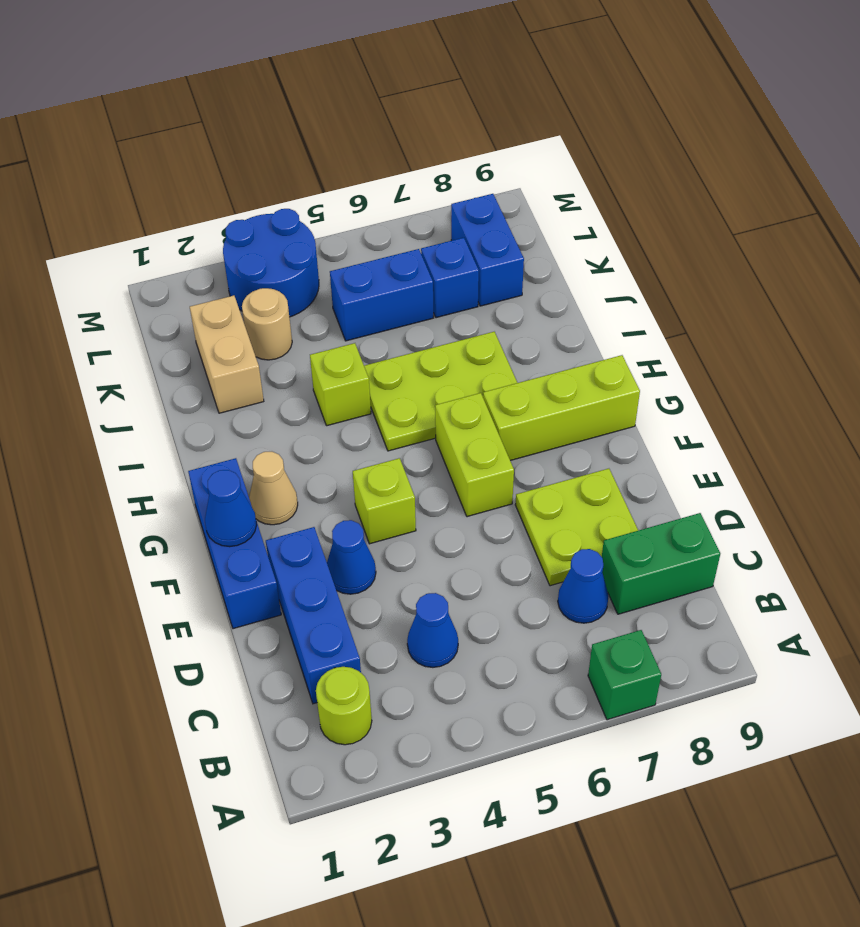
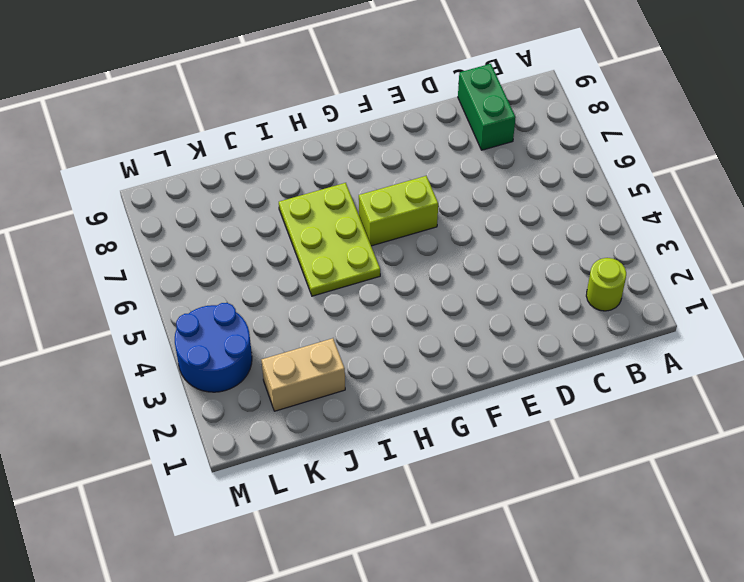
none -> green 1x1 brick [588,630,661,720]
none -> blue 1x3 brick [266,527,361,704]
none -> blue 1x1 cone [407,593,458,667]

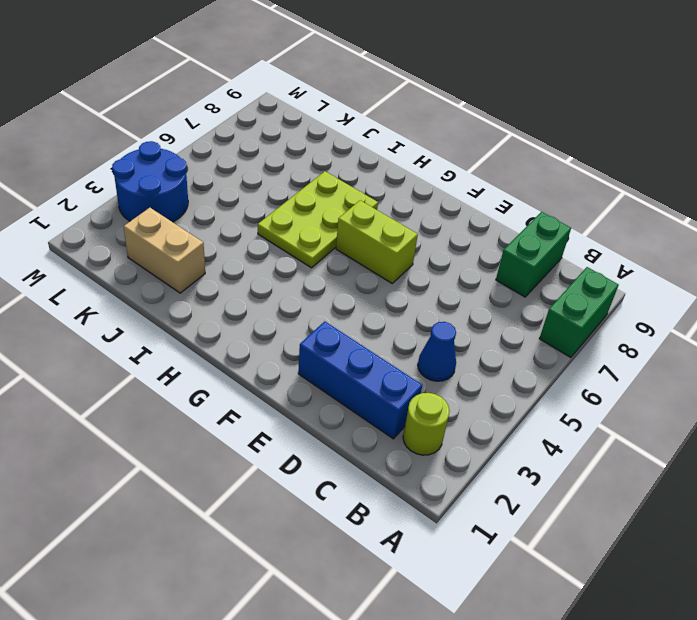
green 1x2 brick [539,267,619,358] -> green 1x1 brick [588,630,661,720]
none -> blue 1x1 cone [558,549,609,623]
none -> lime 2x2 plate [515,469,638,586]
none -> blue 1x3 brick [188,458,281,629]

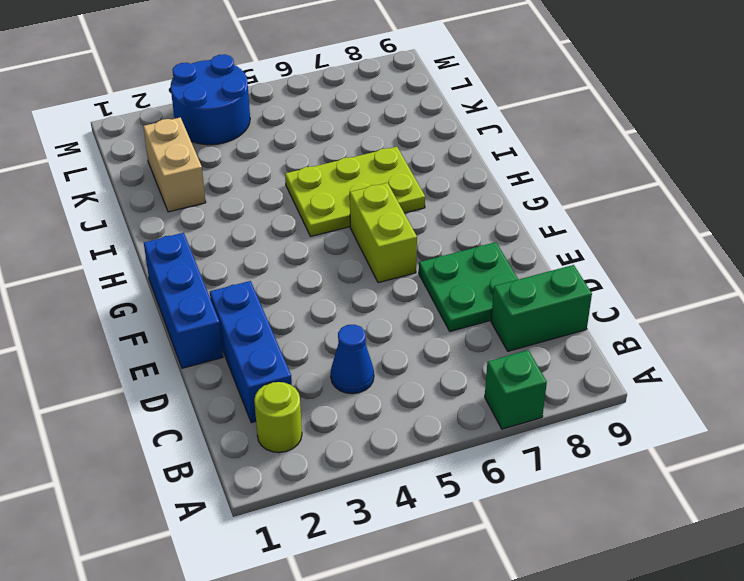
green 2x2 plate [419,242,518,331] -> lime 2x2 plate [515,469,638,586]
none -> blue 1x1 cone [558,549,609,623]
none -> blue 1x1 cone [327,520,376,594]
none -> lime 1x1 brick [353,458,416,544]

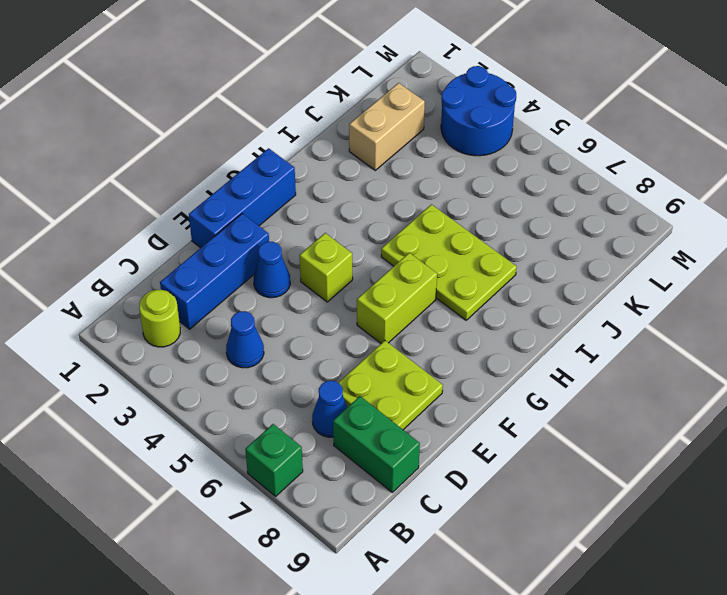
none -> tan 1x1 cone [249,452,298,525]
none -> lime 1x3 brick [483,355,640,461]
none -> lime 1x1 brick [310,343,371,426]

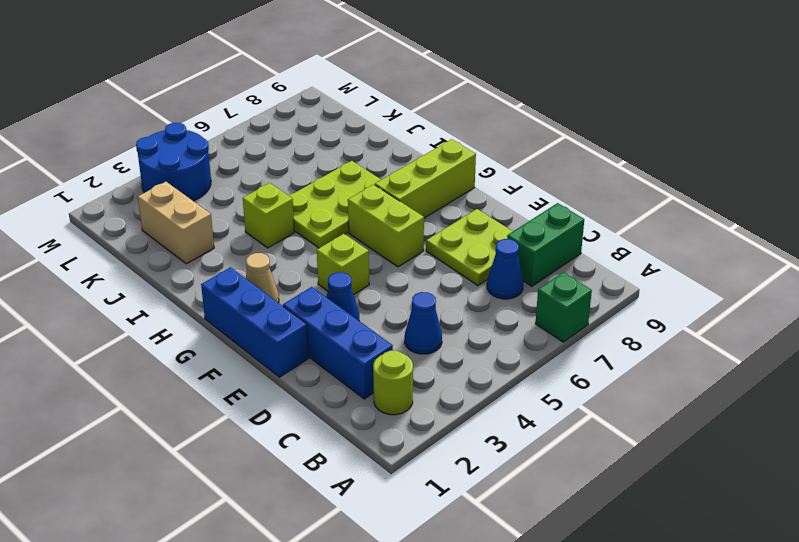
none -> tan 1x1 round brick [242,288,292,360]
none -> blue 1x2 brick [330,249,433,341]
none -> blue 1x1 brick [421,238,479,318]

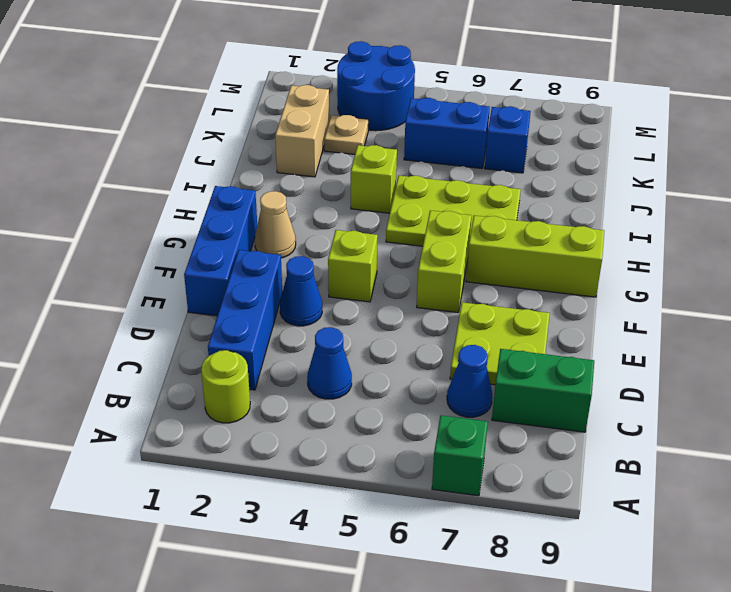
tan 1x1 plate [324,115,368,154] -> tan 1x1 round brick [242,288,292,360]
none -> blue 1x2 brick [451,194,524,306]
none -> blue 1x1 cone [205,470,257,547]

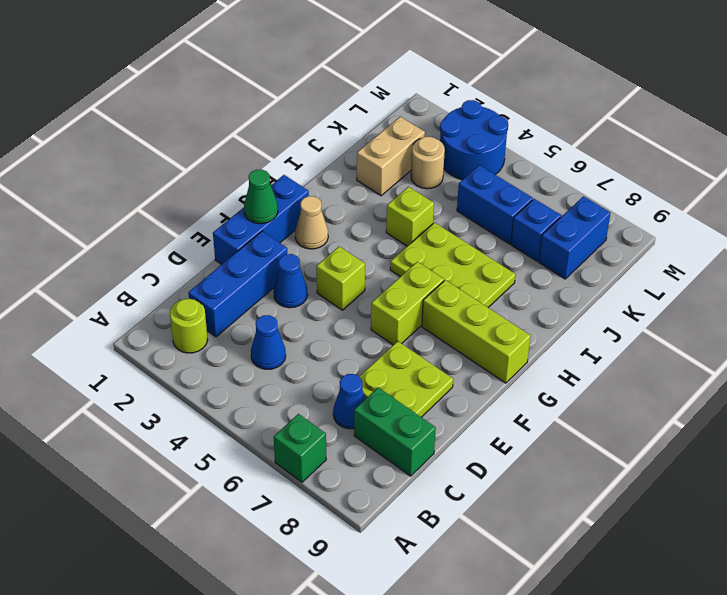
green 1x1 cone [244,169,278,224] -> blue 1x1 cone [205,470,257,547]

